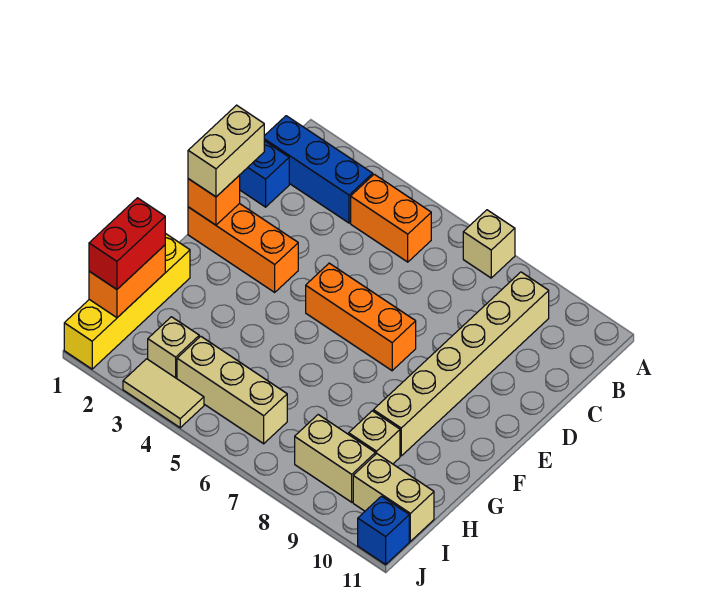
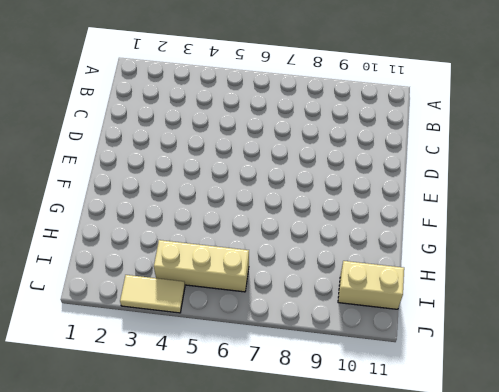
none -> tan 1x1 brick [463,210,515,278]
none -> blue 1x3 brick [264,116,373,223]
none -> orange 1x2 brick [351,174,431,262]

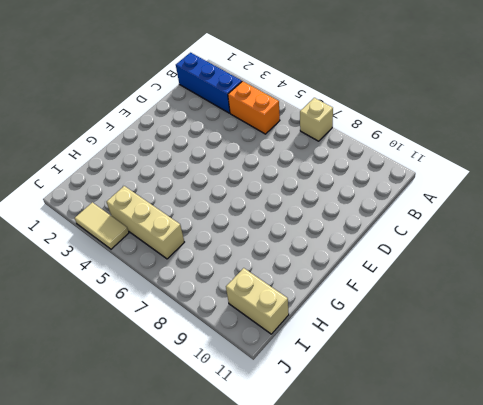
none -> tan 1x6 brick [373,272,549,456]
none -> blue 1x1 brick [240,141,289,207]
none -> orange 1x3 brick [188,203,298,292]

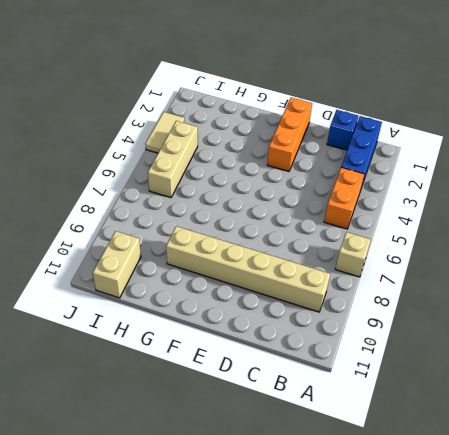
none -> orange 1x3 brick [306,263,416,371]
none -> yellow 1x4 brick [64,233,190,369]
none -> tan 1x1 brick [349,411,400,464]

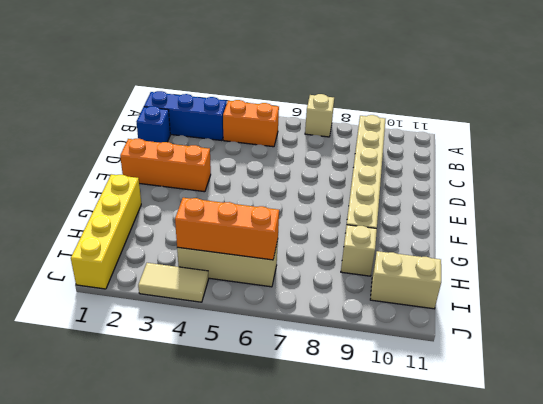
orange 1x3 brick [175,198,279,260] -> orange 1x3 brick moved to [306,263,416,371]
none -> tan 1x1 brick [148,317,199,379]
none -> tan 1x2 brick [295,415,375,502]
none -> blue 1x1 brick [358,496,409,564]

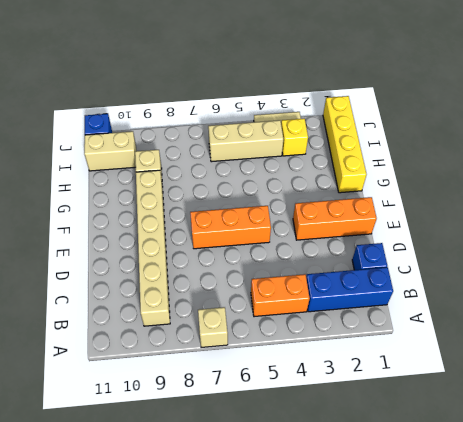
yellow 1x1 brick [281,119,308,156] -> tan 1x1 brick [148,317,199,379]
none -> tan 1x2 brick [295,415,375,502]
none -> orange 1x1 brick [188,175,240,225]
none -> orange 1x2 brick [89,245,165,318]

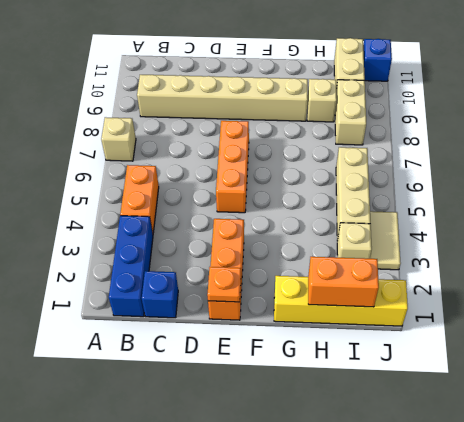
orange 1x1 plate [207,267,241,302] -> orange 1x1 brick [188,175,240,225]
none -> tan 1x2 brick [188,105,264,197]
none -> red 1x2 brick [89,198,165,289]

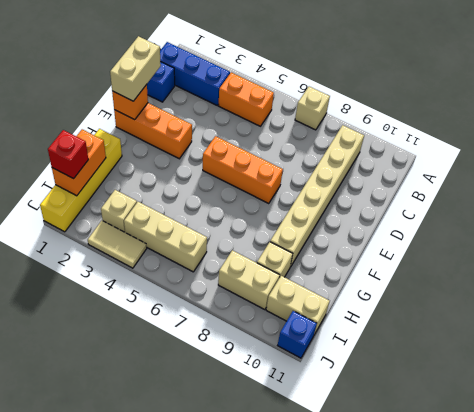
red 1x1 brick [48,130,88,179] -> red 1x2 brick [89,198,165,289]

